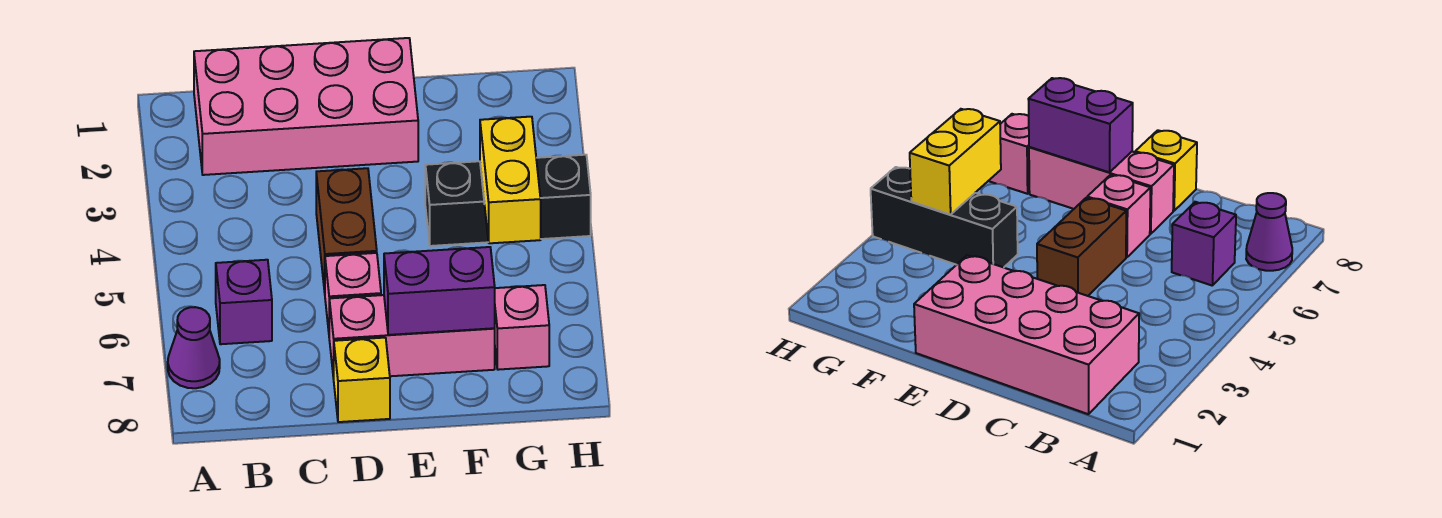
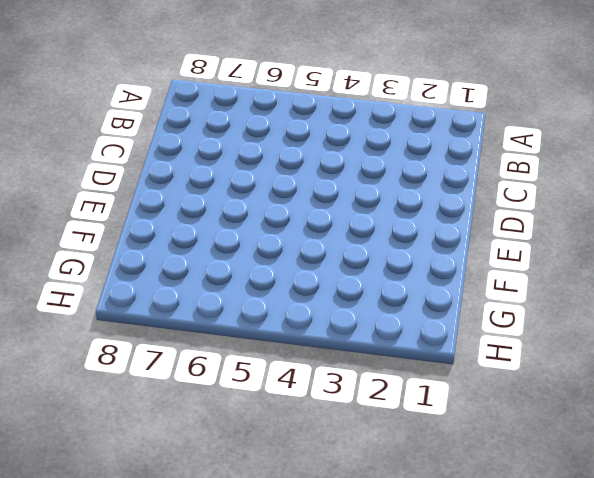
none -> purple 1x1 cone [168,307,220,388]
none -> pink 2x4 brick [194,38,418,175]

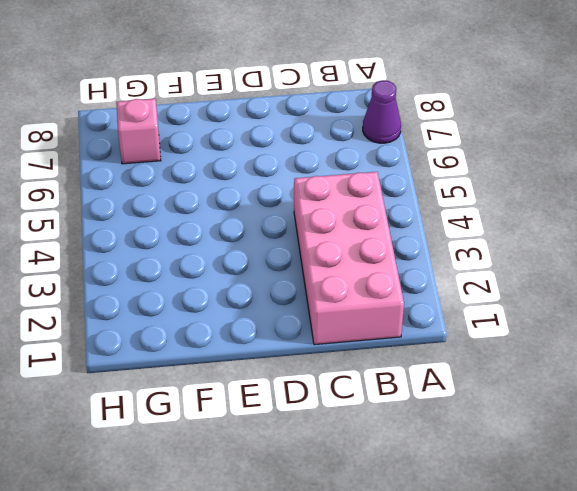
pink 2x4 brick [294,172,404,345] -> pink 2x4 brick turned to [194,38,418,175]
none -> purple 1x1 brick [216,260,272,344]
none -> brown 1x2 brick [316,168,377,292]

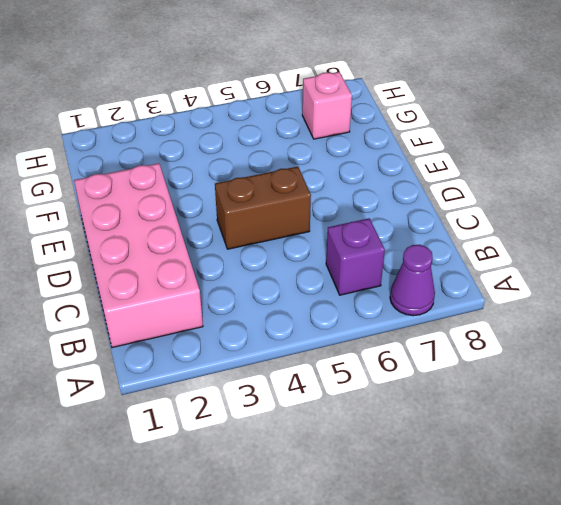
none -> pink 1x1 brick [325,253,381,331]
none -> pink 1x3 brick [329,295,495,379]

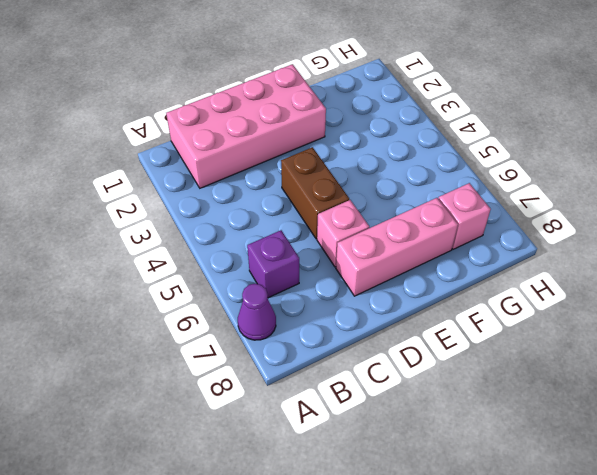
none -> yellow 1x1 brick [334,338,390,422]
none -> black 1x3 brick [425,155,591,246]

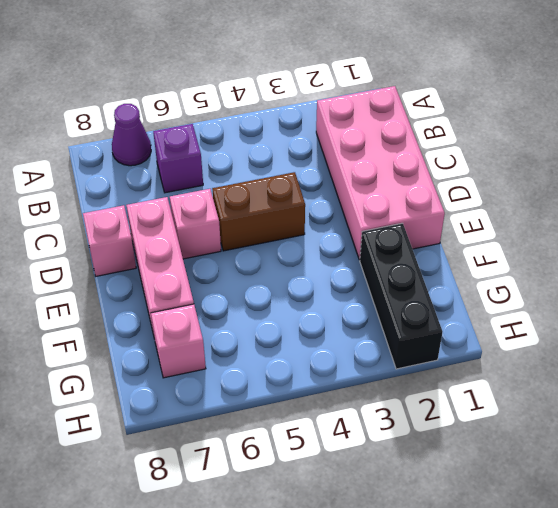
pink 1x1 brick [83,205,136,276] -> yellow 1x1 brick [334,338,390,422]
black 1x3 brick [360,223,442,369] -> black 1x3 brick moved to [425,155,591,246]
none -> purple 1x2 brick [384,247,495,335]
none -> yellow 1x2 brick [480,117,541,243]

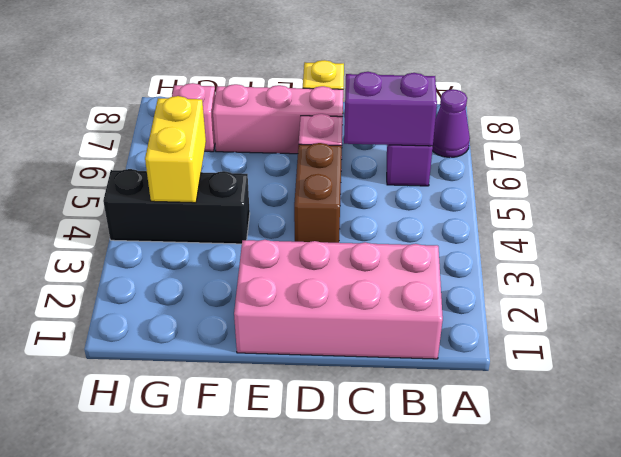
purple 1x2 brick [344,72,437,146] -> purple 1x2 brick moved to [384,247,495,335]

